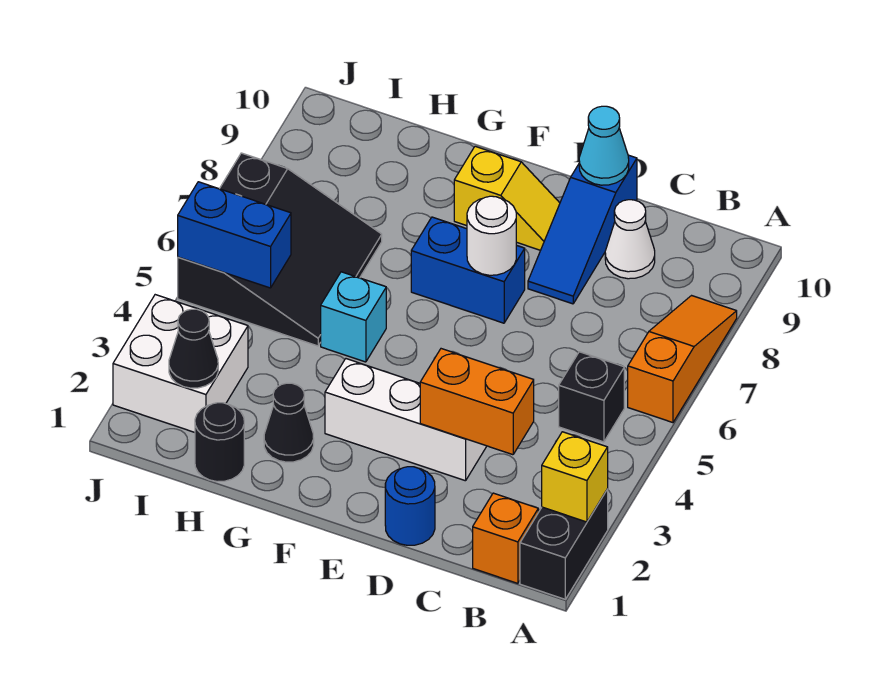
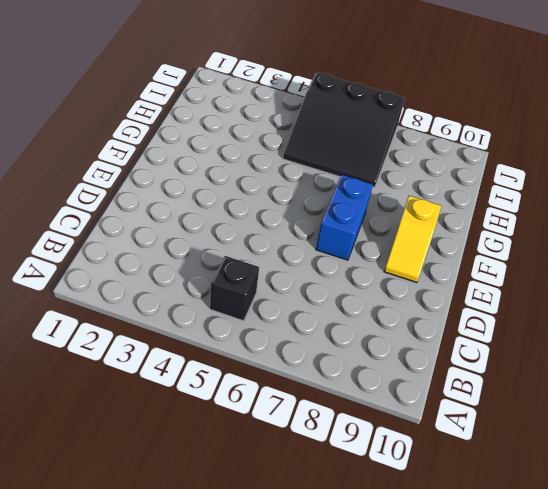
none -> black 1x2 brick [520,489,608,599]
none -> orange 1x3 slope [628,296,737,423]
none -> orange 1x1 brick [473,493,538,583]

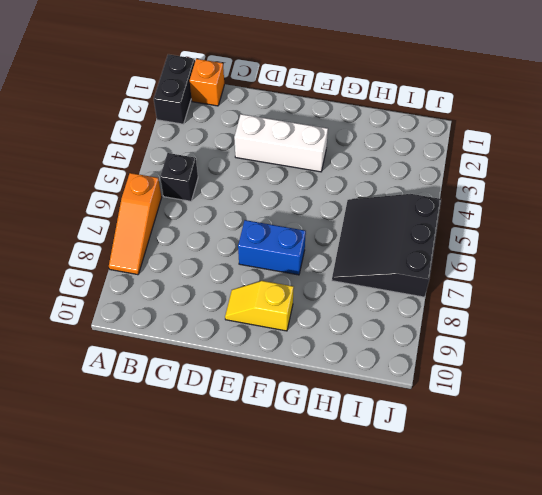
none -> white 1x1 cone [605,200,655,279]
none -> blue 1x1 round brick [385,467,435,545]
none -> blue 1x3 slope [528,155,637,304]

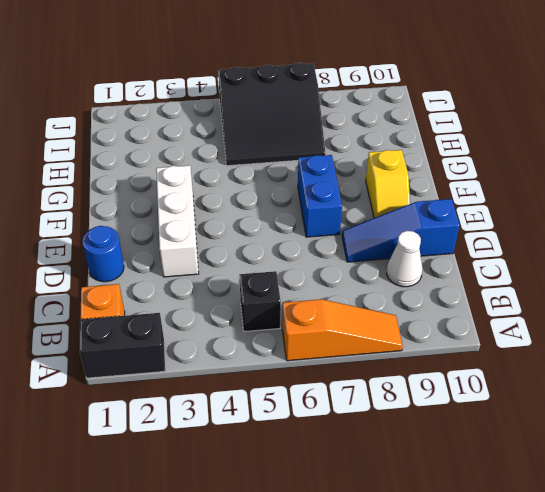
none -> black 1x1 cone [264,383,314,462]
none -> cyan 1x1 brick [321,272,386,362]
none -> black 1x1 round brick [195,403,244,482]

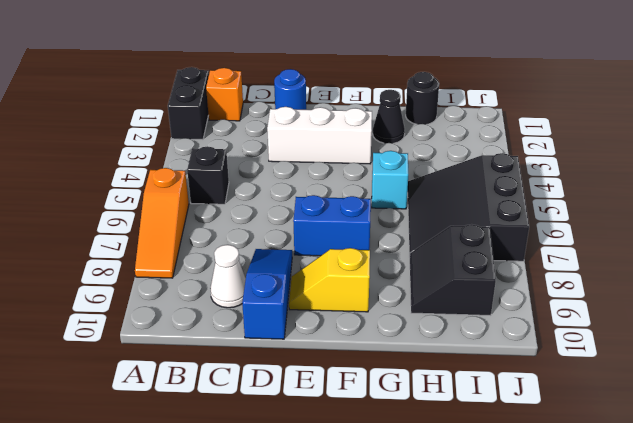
black 2x2 slope [410,224,496,316] -> none
none -> white 2x2 brick [113,295,248,432]
none -> yellow 1x1 brick [542,432,608,522]
none -> orange 1x2 brick [420,349,534,455]

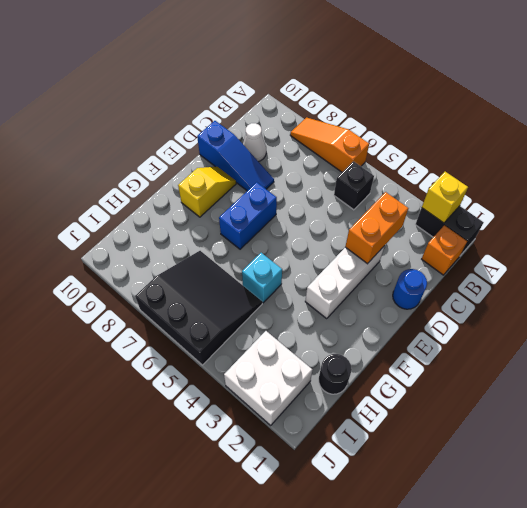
none -> black 1x1 cone [264,383,314,462]
none -> cyan 1x1 cone [579,106,629,185]
none -> white 1x1 round brick [467,196,516,275]

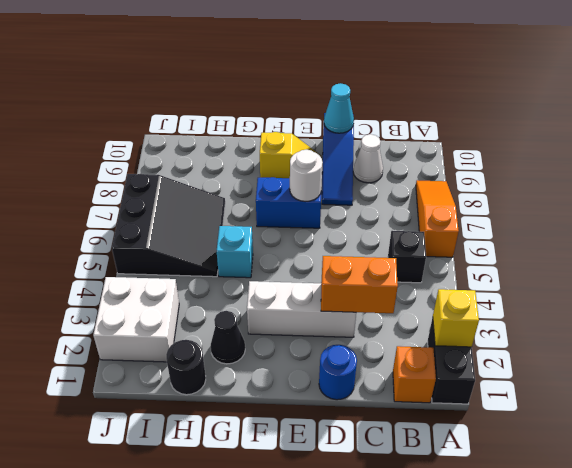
none -> black 1x1 cone [169,309,218,388]
none -> blue 1x2 brick [178,182,291,288]

